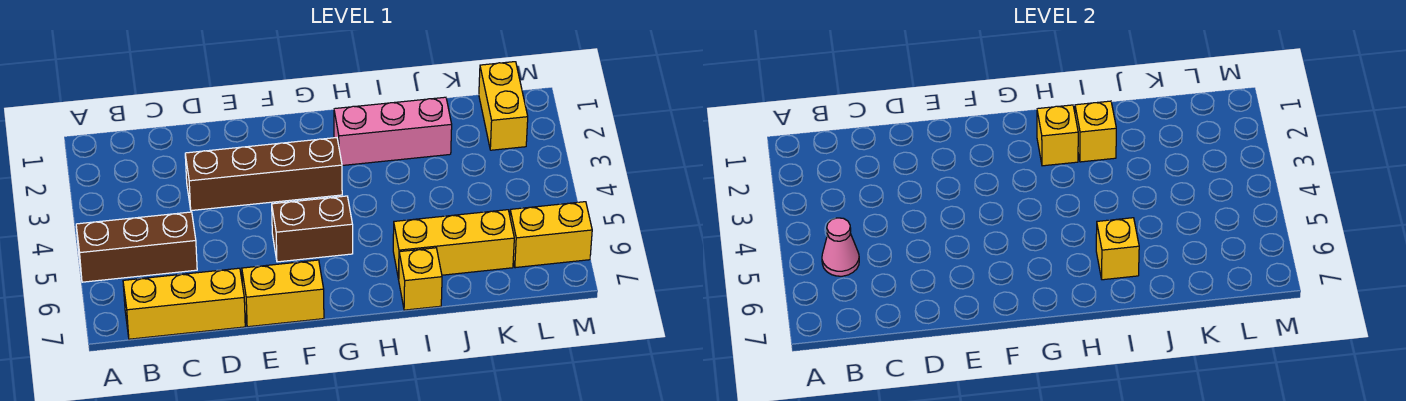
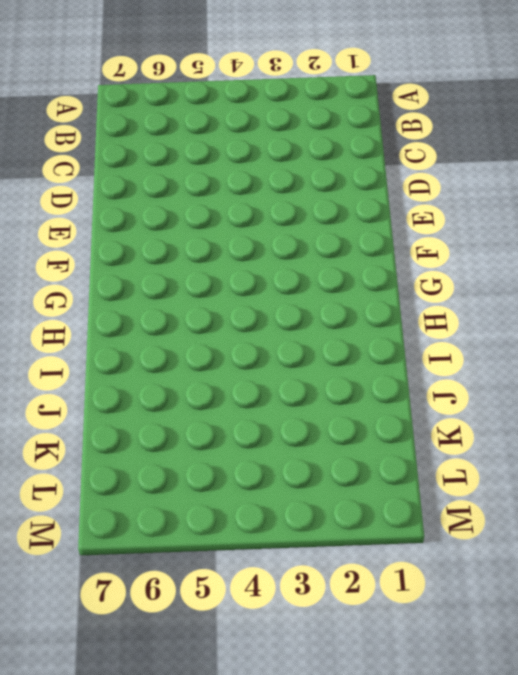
none -> brown 1x3 brick [76,212,197,282]
none -> yellow 1x3 brick [123,268,245,339]
none -> brown 1x4 brick [185,138,342,211]

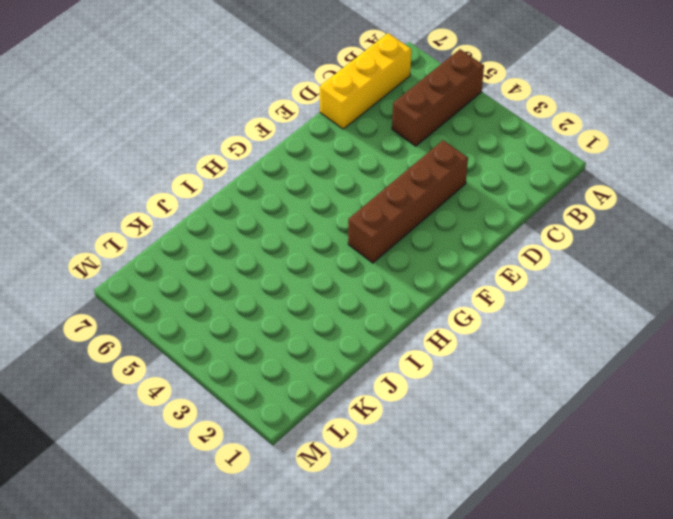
none -> yellow 1x2 brick [242,260,324,327]
none -> brown 1x2 brick [272,196,353,262]
none -> pink 1x3 brick [334,97,452,166]

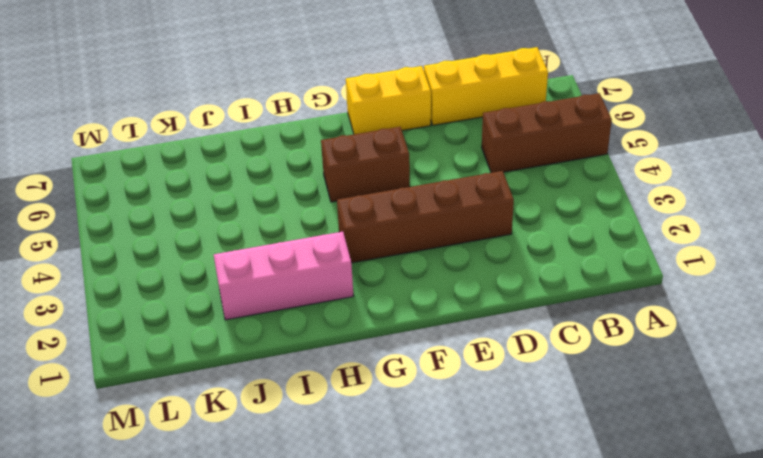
none -> yellow 1x3 brick [393,210,514,279]
none -> yellow 1x1 brick [399,248,442,310]
none -> yellow 1x2 brick [479,62,528,150]

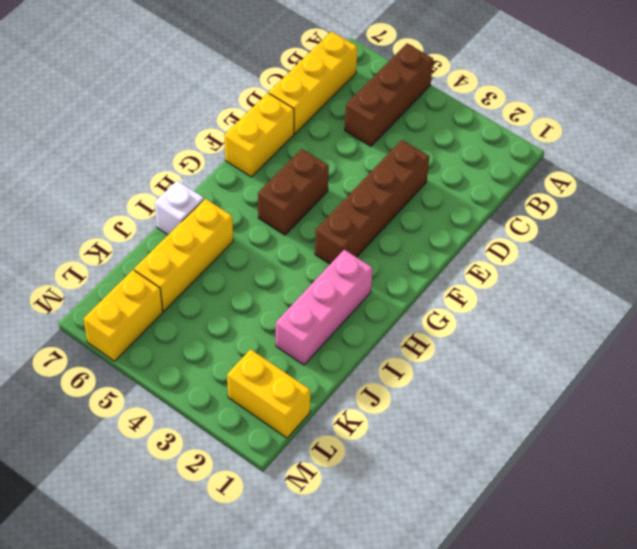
white 1x1 brick [155,181,204,235] -> yellow 1x1 brick [399,248,442,310]
none -> pink 1x1 cone [822,218,859,276]
none -> yellow 1x1 brick [1037,105,1078,166]
none -> yellow 1x1 brick [1075,101,1116,162]

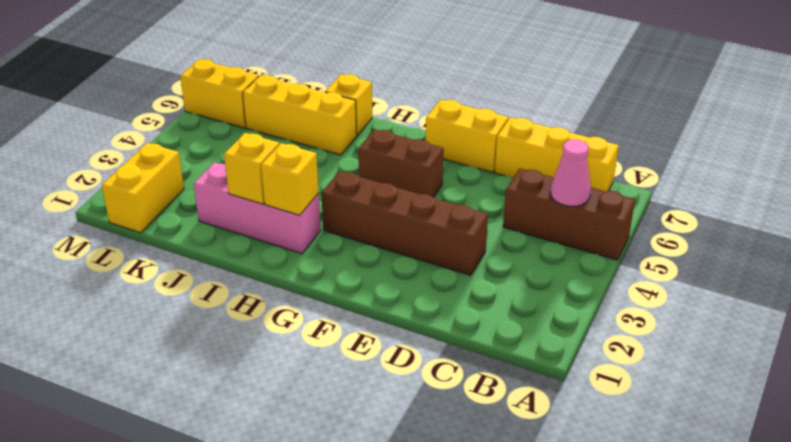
none -> yellow 1x1 brick [1096,218,1139,280]

